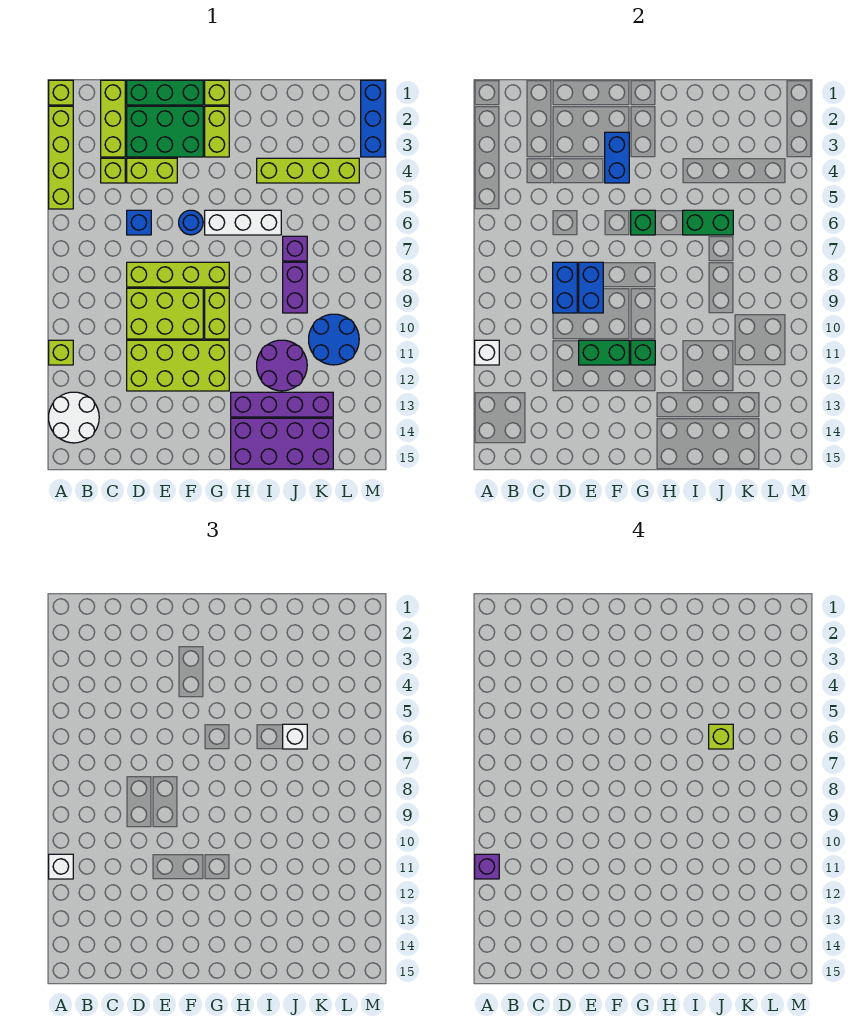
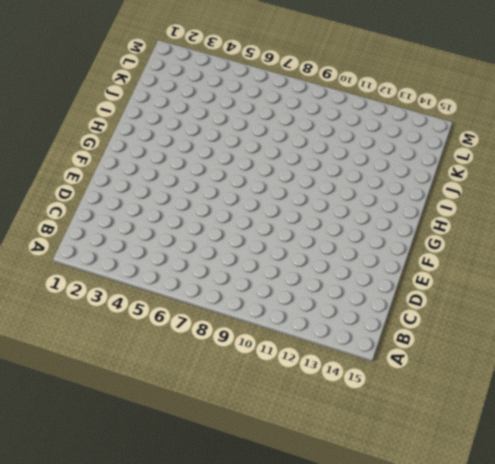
none -> lime 1x1 brick [49,80,73,105]
none -> lime 1x4 brick [49,106,73,209]
none -> lime 1x1 brick [49,340,73,365]
none -> white 2x2 round brick [49,392,99,443]

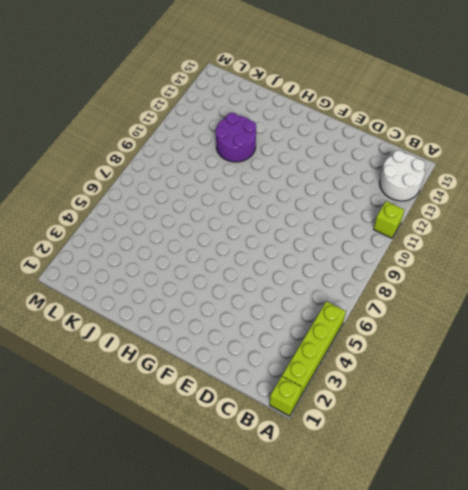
none -> lime 1x3 brick [101,80,125,157]
none -> lime 1x1 brick [101,158,125,183]
none -> green 1x3 brick [127,80,203,105]
none -> green 2x3 brick [127,106,203,157]

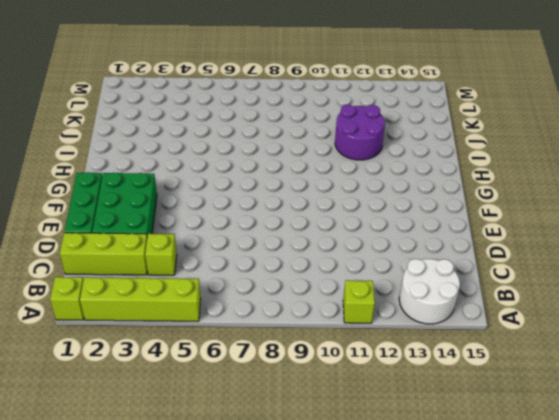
none -> lime 1x2 brick [127,158,177,183]
none -> blue 1x1 brick [127,210,151,235]
none -> lime 1x4 brick [127,262,229,287]
none -> lime 2x3 brick [127,288,203,339]

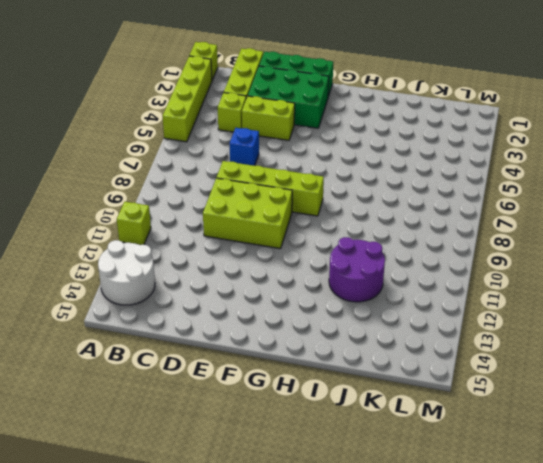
none -> lime 2x4 brick [127,340,229,391]
none -> blue 1x1 round brick [179,210,203,235]
none -> lime 1x1 brick [205,80,229,105]
none -> lime 1x2 brick [205,106,229,157]

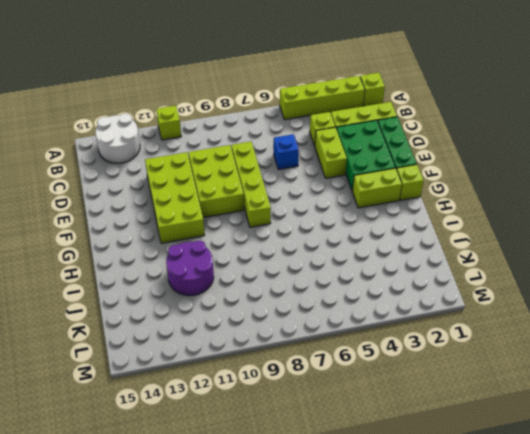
none -> blue 1x1 round brick [179,210,203,235]
none -> white 1x3 brick [205,210,281,235]
none -> lime 1x2 brick [205,288,229,339]
none -> purple 1x4 brick [231,392,333,417]

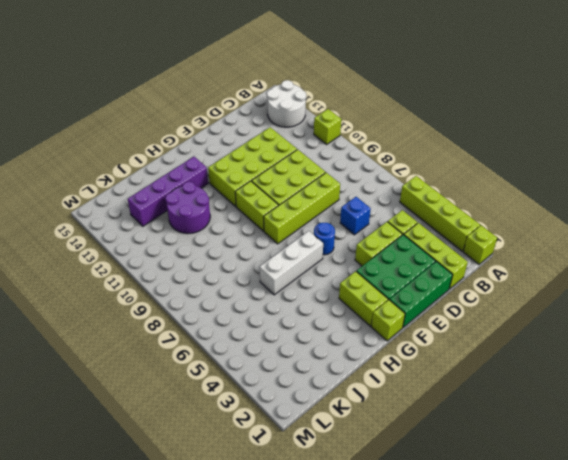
none -> purple 2x4 brick [231,418,333,469]
none -> lime 1x4 brick [257,158,359,183]
none -> purple 1x1 brick [283,236,307,261]
none -> purple 1x2 brick [283,262,307,313]

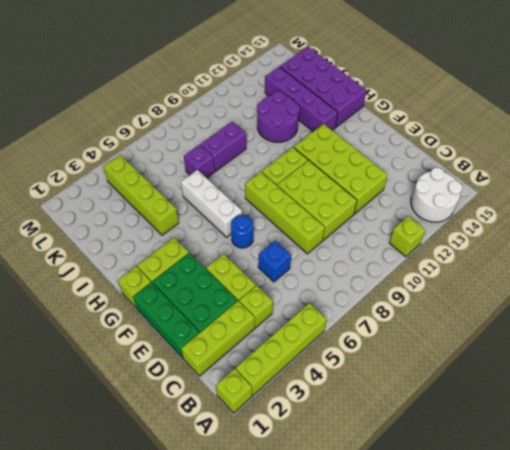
none -> blue 2x2 round brick [309,314,359,365]
none -> blue 1x3 brick [361,80,385,157]
none -> white 1x1 brick [475,340,499,365]
none -> blue 1x2 brick [553,262,577,313]

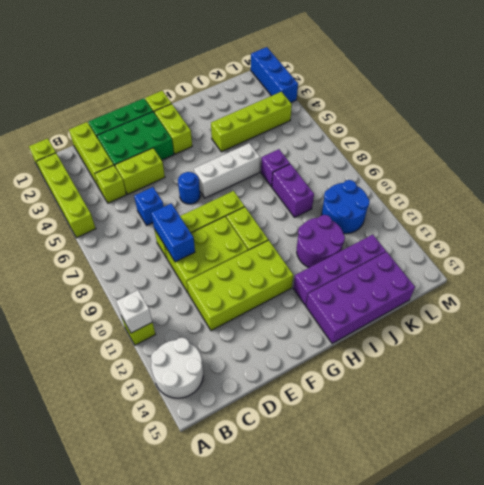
none -> blue 1x2 brick [579,262,603,313]
none -> green 1x2 brick [579,340,629,365]
none -> blue 1x2 brick [605,132,629,183]
none -> green 1x1 brick [631,210,655,235]

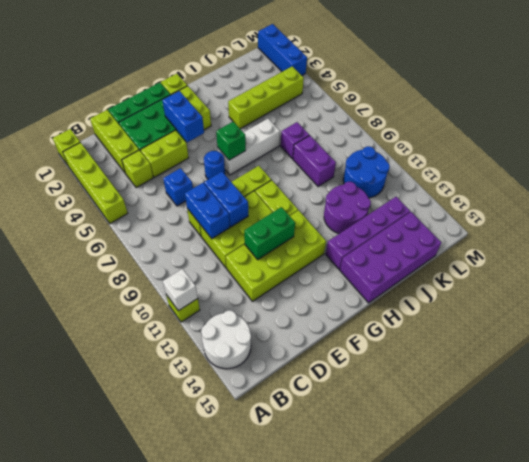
none -> green 1x1 brick [631,340,655,365]
none -> green 1x2 brick [683,210,733,235]
none -> white 1x1 brick [49,854,73,879]
none -> white 1x1 brick [283,724,307,749]

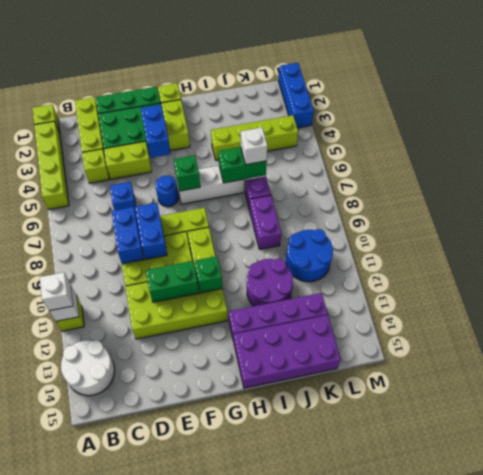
none -> purple 1x1 brick [475,854,499,879]
none -> lime 1x1 brick [709,724,733,749]

